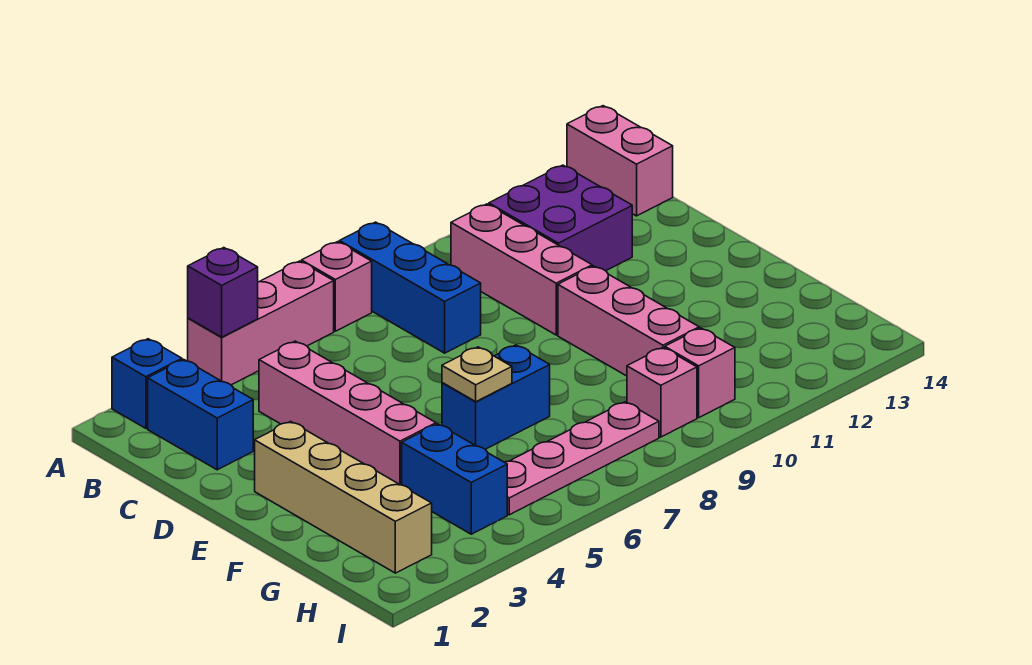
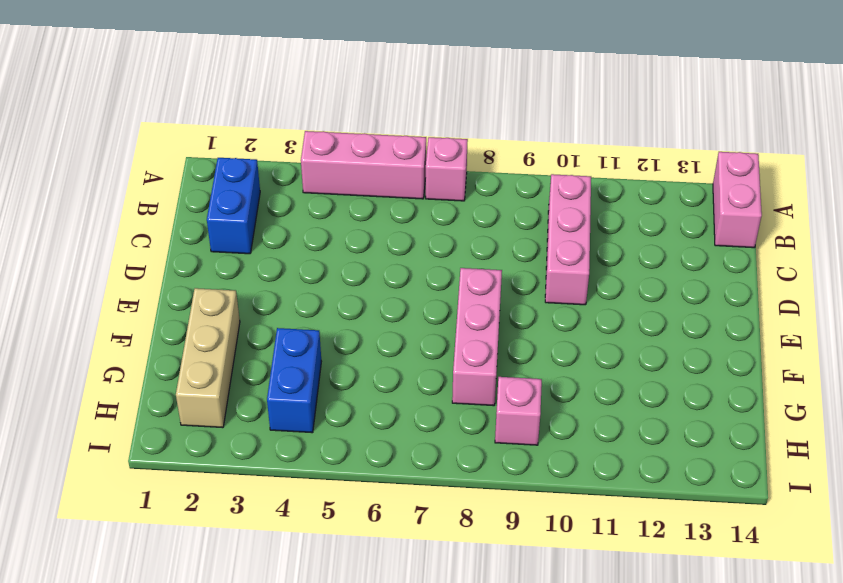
pink 1x3 brick [452,268,502,406] -> pink 1x3 brick moved to [558,266,699,376]
tan 1x3 brick [176,288,240,428] -> tan 1x4 brick [255,421,432,573]
none -> blue 1x1 brick [112,339,182,428]
none -> blue 1x3 brick [339,222,481,353]
none -> purple 2x2 brick [489,165,632,271]

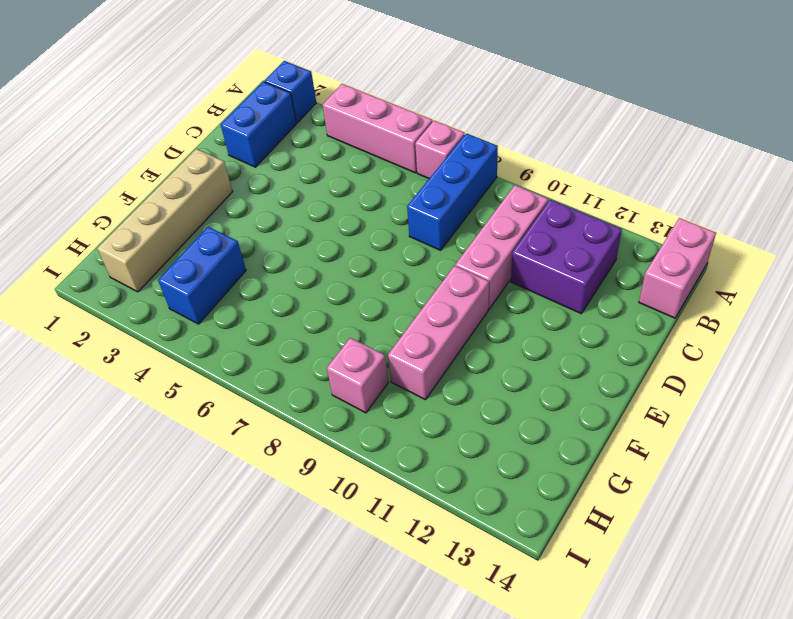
none -> pink 1x4 brick [259,341,436,485]
none -> blue 1x2 brick [442,345,550,449]
none -> pink 1x4 plate [505,402,659,515]

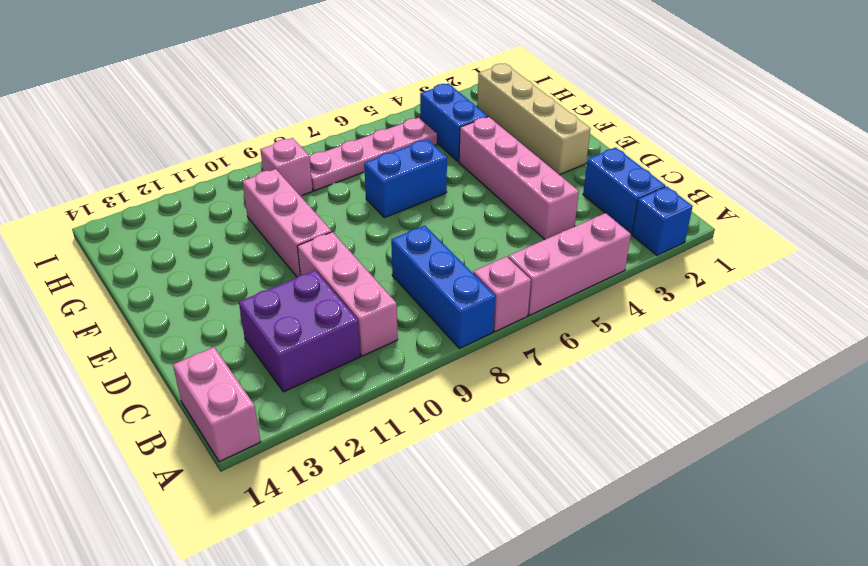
none -> pink 1x1 brick [665,328,735,418]
none -> purple 1x1 brick [188,248,258,337]
none -> tan 1x1 plate [442,347,512,402]

